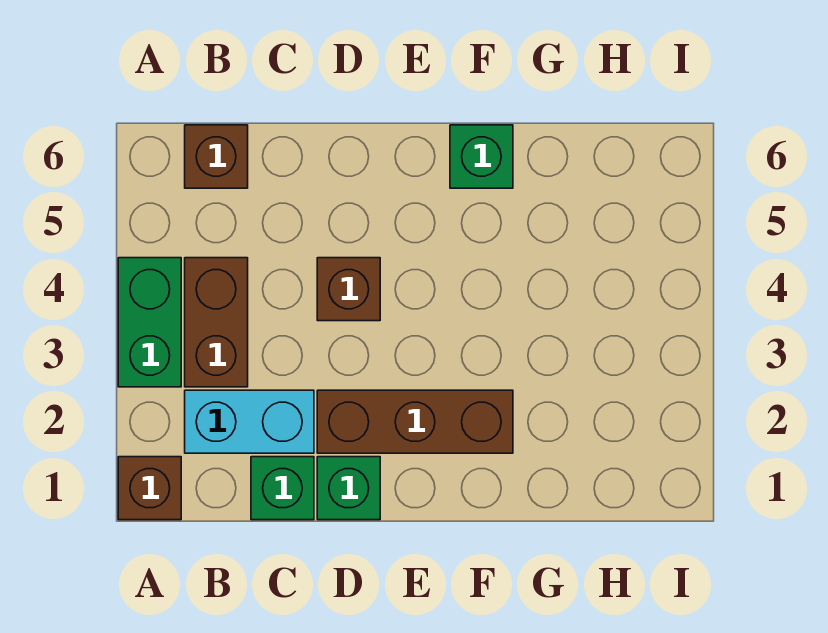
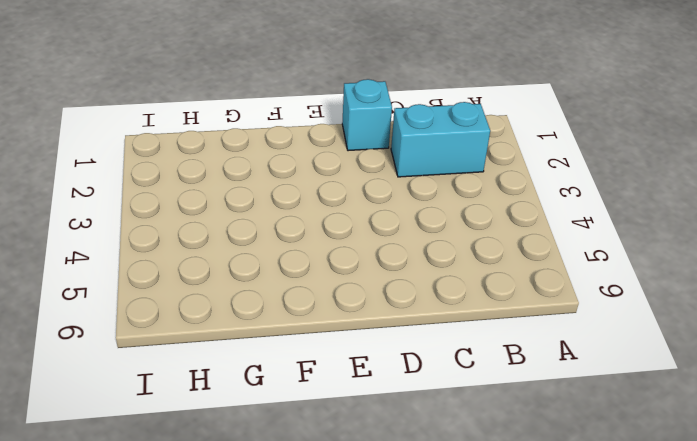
cyan 1x1 brick [342,79,392,151] -> green 1x1 brick [317,457,380,520]
none -> brown 1x1 brick [118,457,181,520]
none -> green 1x2 brick [118,258,181,387]

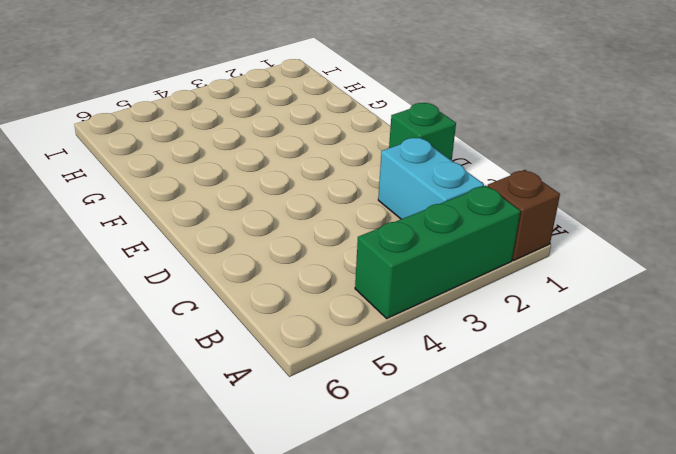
green 1x3 brick [355,185,520,318] -> green 1x2 brick [118,258,181,387]
none -> brown 1x2 brick [185,258,248,387]
none -> brown 1x1 brick [185,125,248,188]

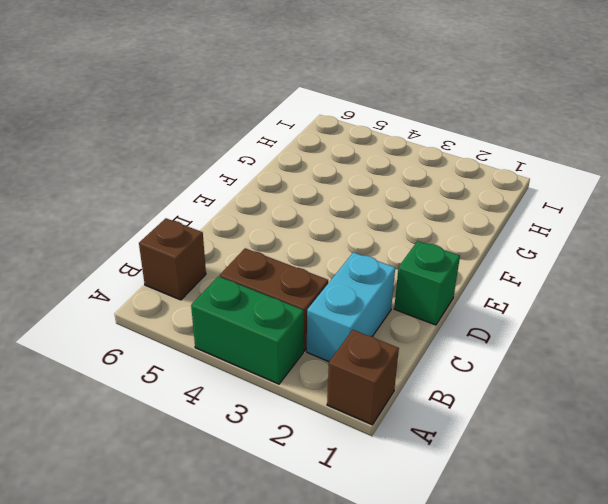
none -> green 1x1 brick [251,457,314,520]
none -> brown 1x3 brick [317,390,513,453]

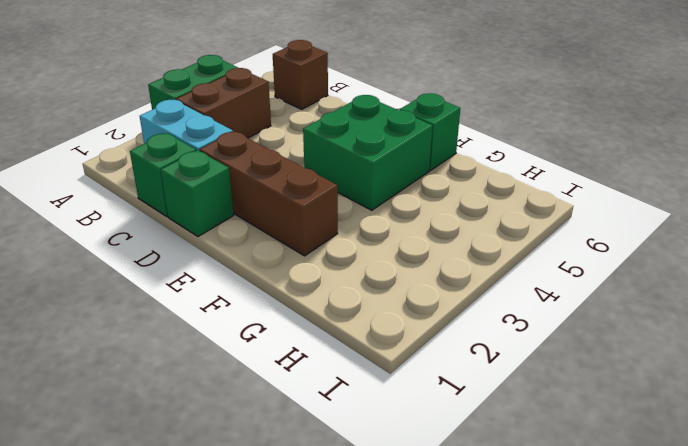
green 2x2 brick [303,95,433,210] -> none
none -> brown 1x1 brick [118,457,181,520]
none -> brown 1x1 brick [317,258,380,321]

